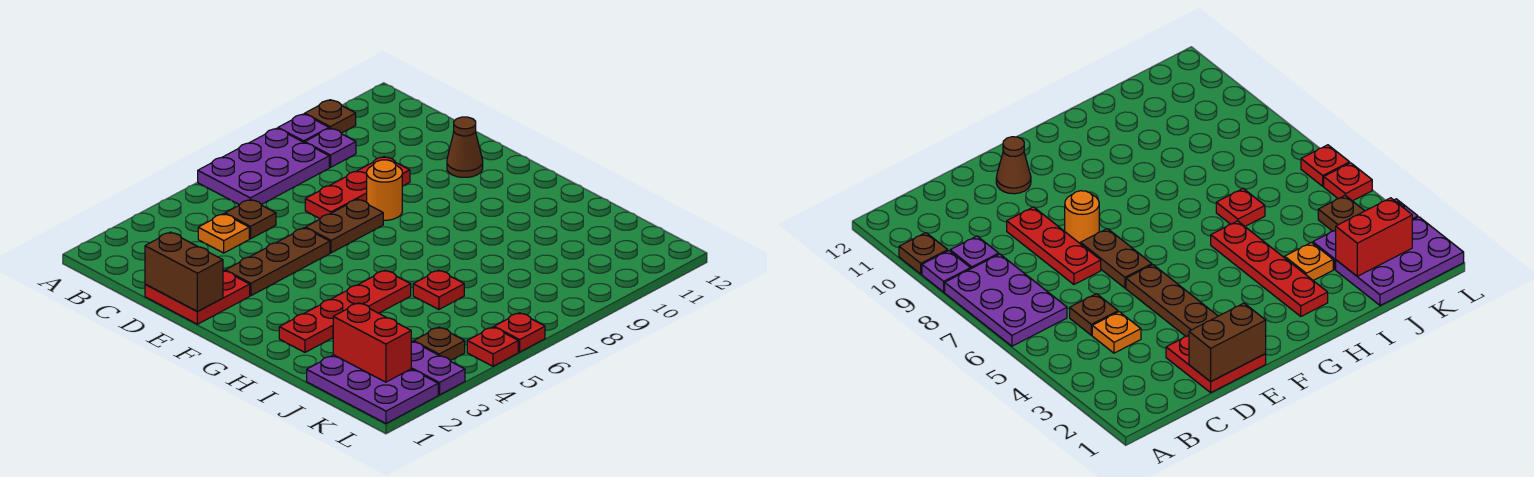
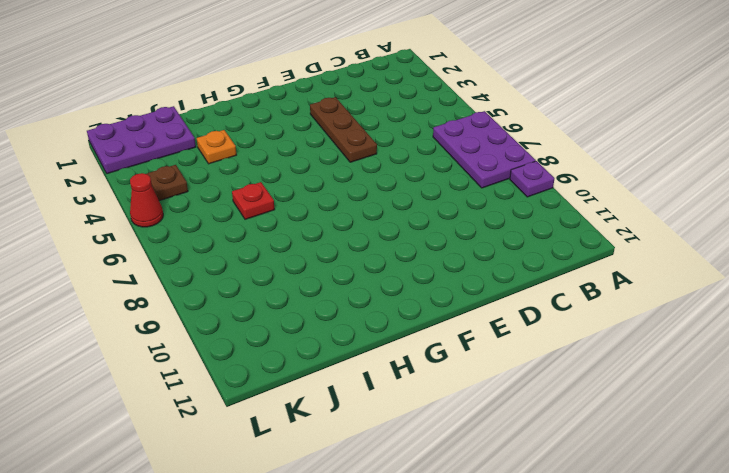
red 1x1 cone [130,173,163,227] -> red 1x1 plate [467,327,518,366]
none -> brown 1x1 plate [305,100,356,133]
none -> purple 1x1 plate [305,128,356,167]
none -> orange 1x1 plate [198,214,249,253]

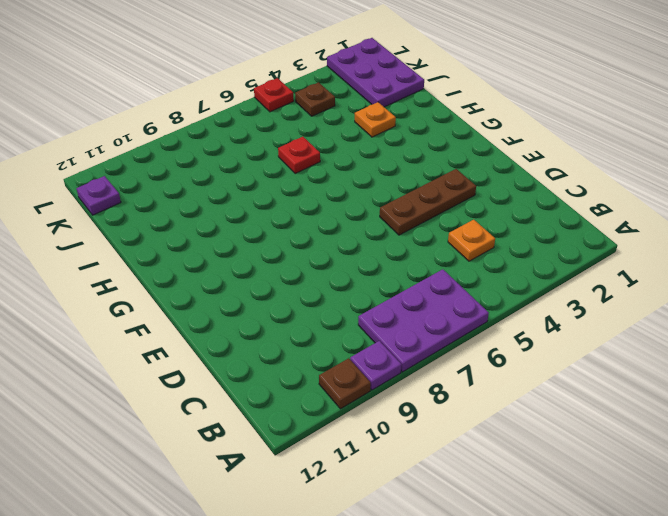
purple 1x1 plate [76,176,121,215] -> purple 1x1 plate moved to [305,128,356,167]
none -> brown 1x1 plate [225,199,276,239]
none -> red 2x2 plate [145,270,250,324]
none -> red 1x3 plate [305,157,410,219]

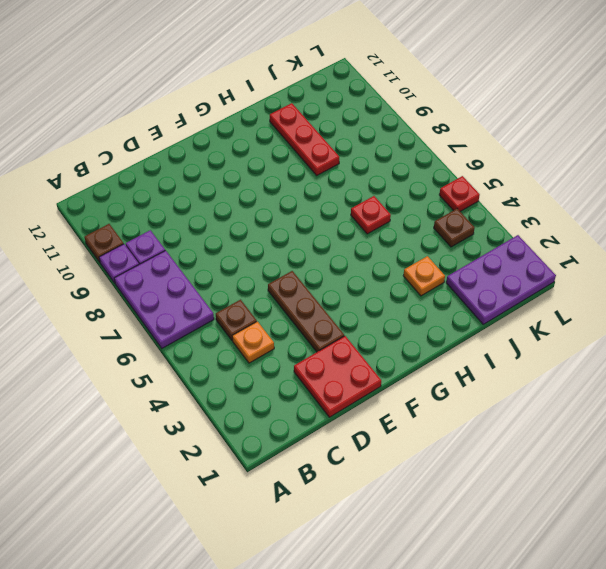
red 1x3 plate [270,103,339,175] -> red 1x3 plate moved to [305,157,410,219]
none -> brown 1x2 plate [306,199,383,253]
none -> orange 1x1 round brick [367,160,402,220]
none -> brown 1x1 cone [447,117,483,177]

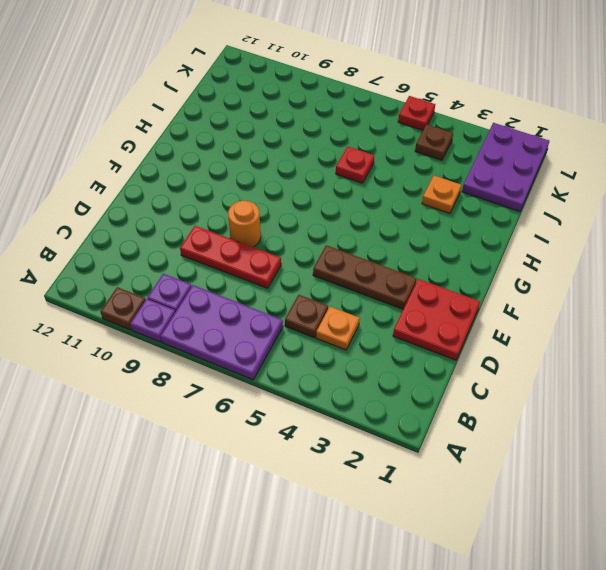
none -> brown 1x2 plate [306,199,383,253]
none -> brown 1x1 cone [447,117,483,177]
none -> red 1x4 plate [279,270,411,352]

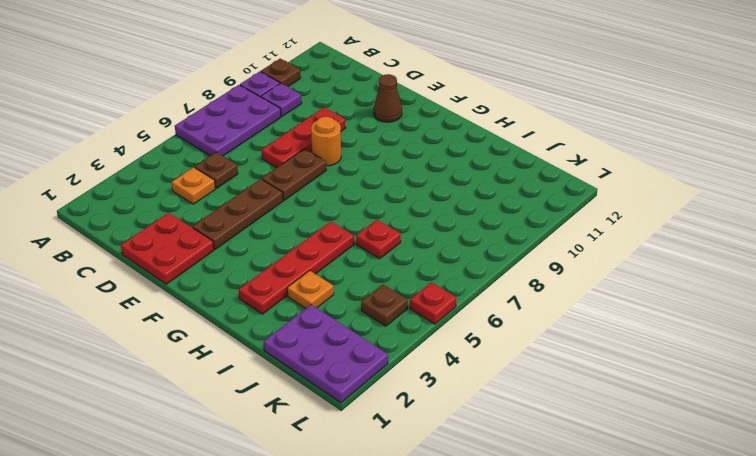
none -> purple 1x3 plate [411,341,465,395]
none -> red 1x1 plate [494,313,545,352]
none -> brown 1x2 brick [145,232,223,312]

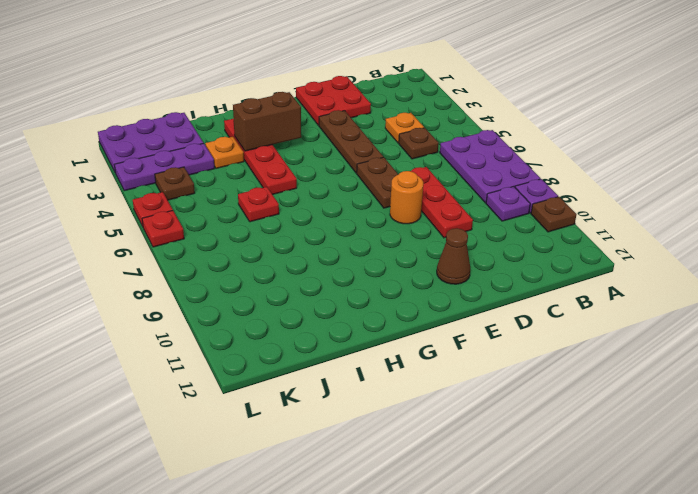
brown 1x2 brick [233,92,301,151] -> brown 1x2 brick moved to [145,232,223,312]
none -> red 1x2 brick [333,303,411,382]

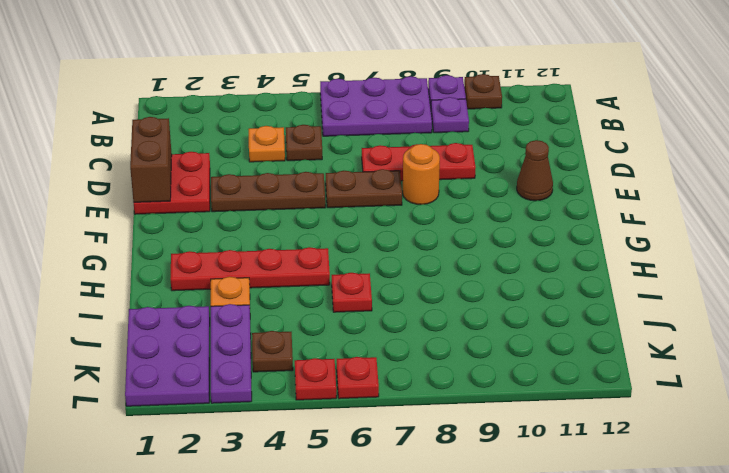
none -> red 1x2 brick [333,303,411,382]

